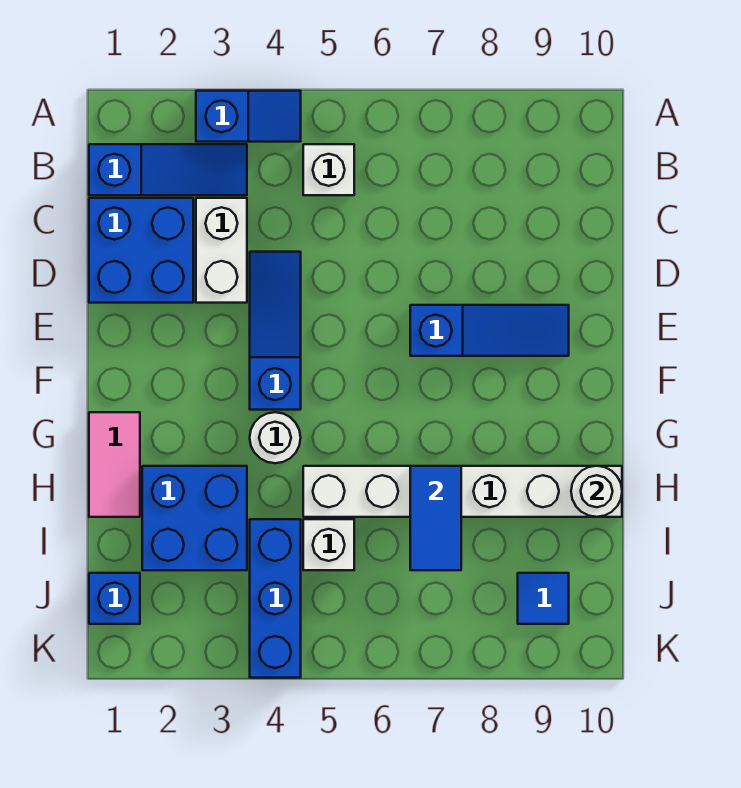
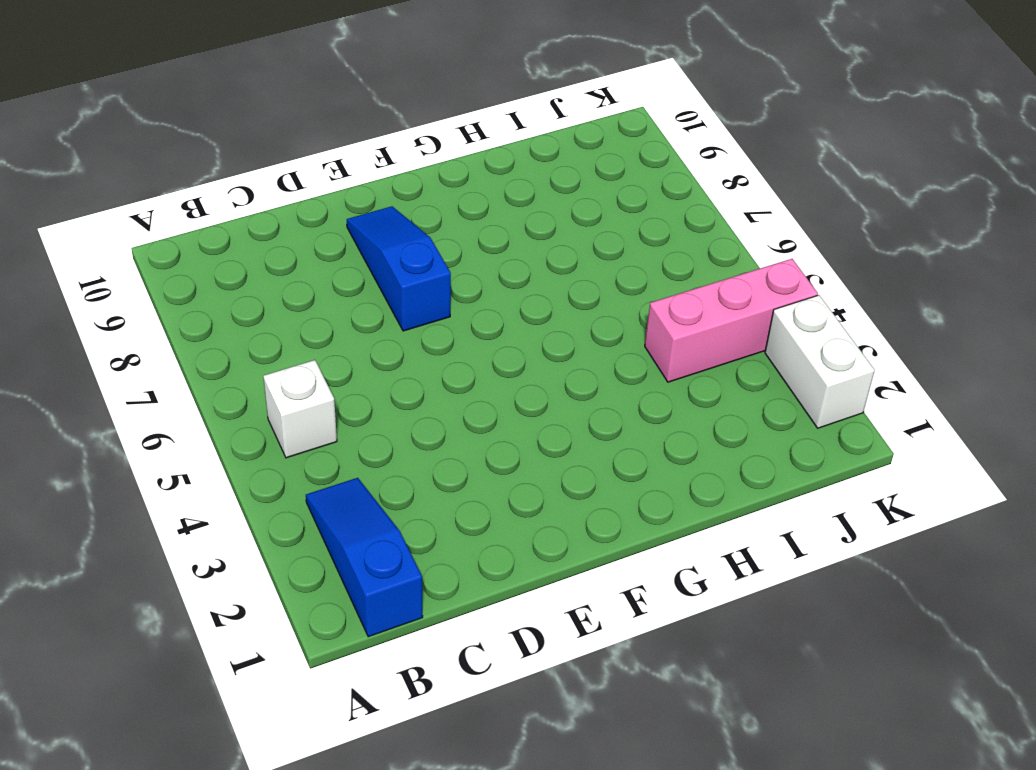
pink 1x3 brick [645,259,818,382] -> blue 1x3 brick [250,519,301,678]
white 1x2 brick [765,295,875,428] -> white 1x2 brick turned to [196,198,247,303]
none -> blue 1x2 slope [196,91,301,142]
none -> blue 2x2 brick [89,198,193,303]
none -> blue 1x3 slope [250,252,301,410]

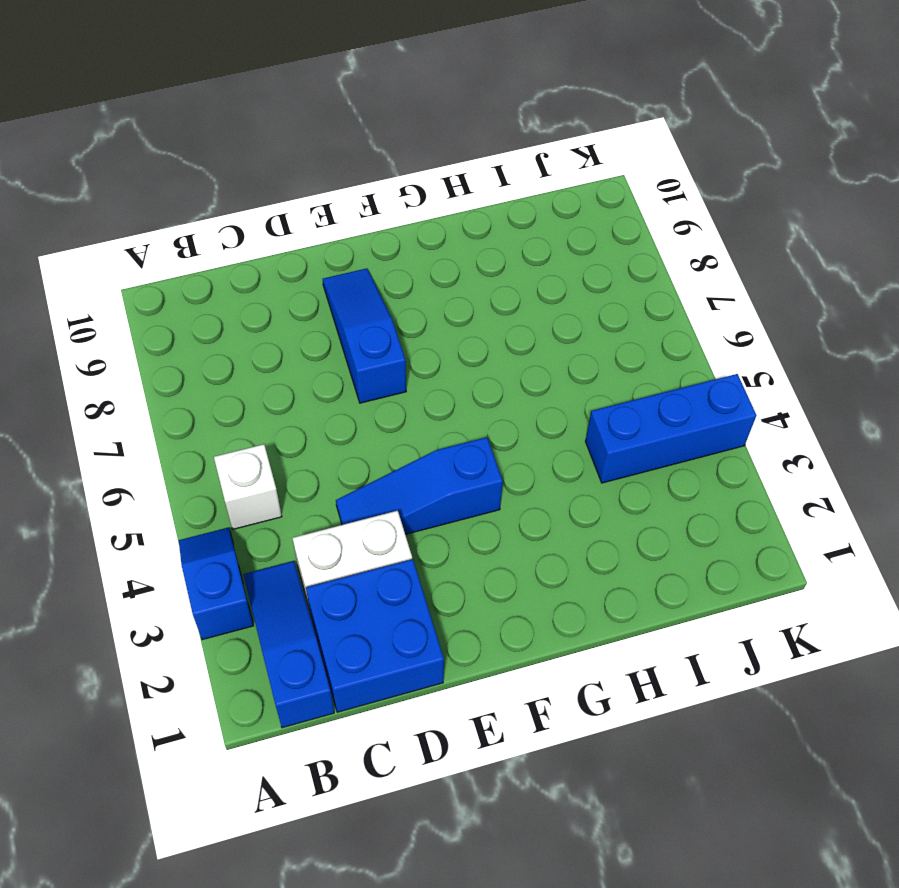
none -> pink 1x2 tile [89,412,140,517]
none -> white 1x1 round brick [250,412,301,463]
none -> blue 2x2 brick [142,466,247,570]

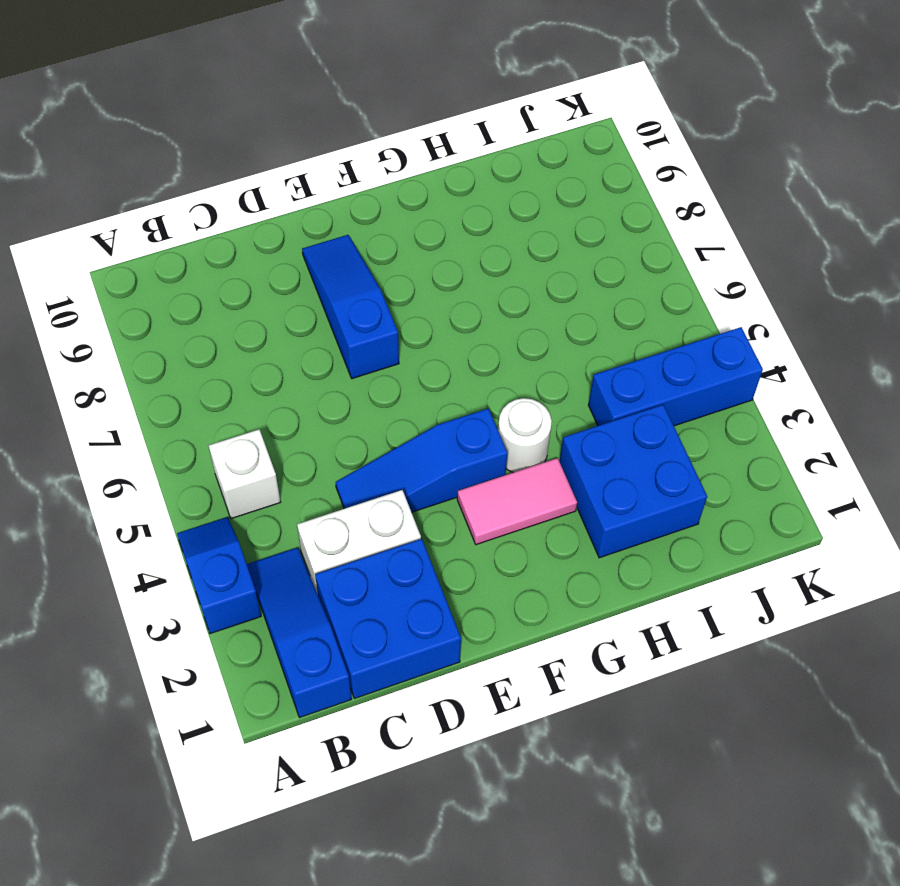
pink 1x2 tile [457,458,577,545] -> pink 1x2 tile moved to [89,412,140,517]
none -> white 1x6 brick [303,466,622,517]
none -> white 1x1 brick [303,519,354,570]
none -> blue 1x1 brick [89,573,140,624]

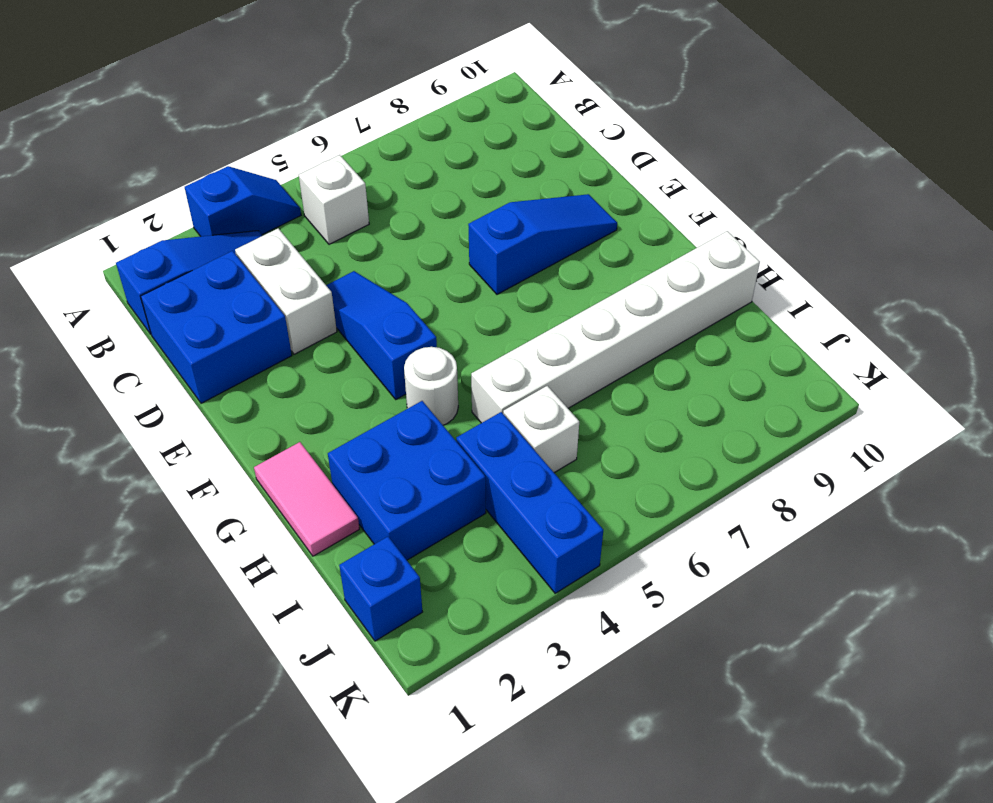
none -> blue 1x1 tile [518,573,569,624]
none -> blue 1x2 tile [410,466,461,570]
none -> white 1x1 round brick [571,466,622,517]

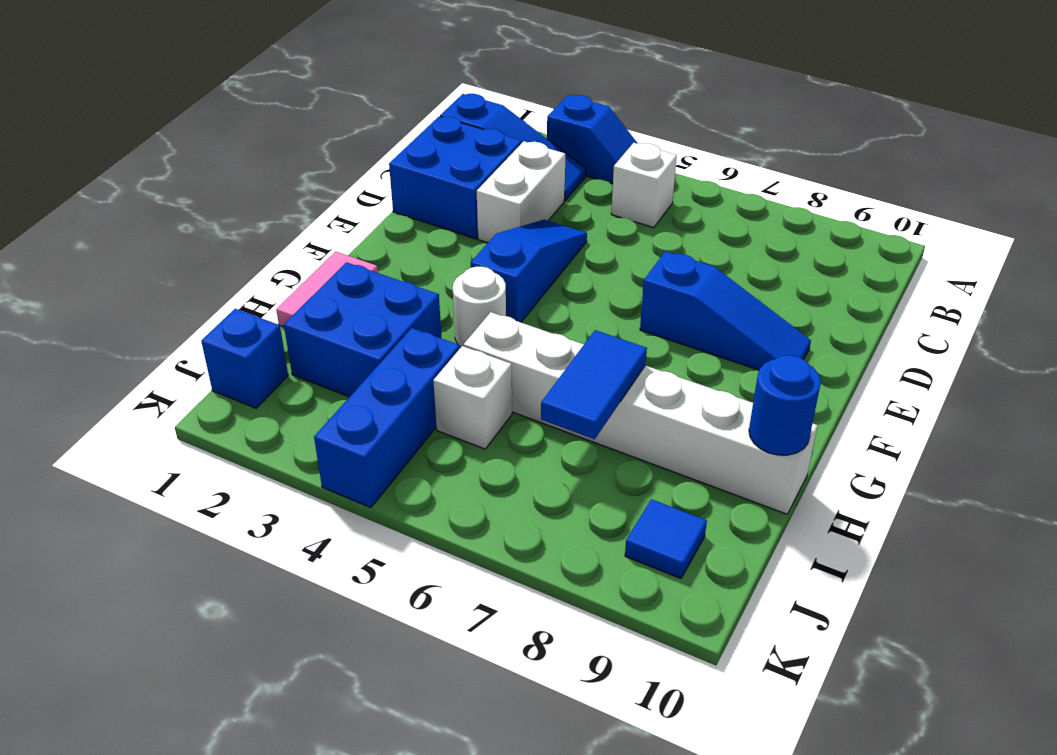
blue 1x1 round brick [749,355,821,455] -> white 1x1 round brick [571,466,622,517]

